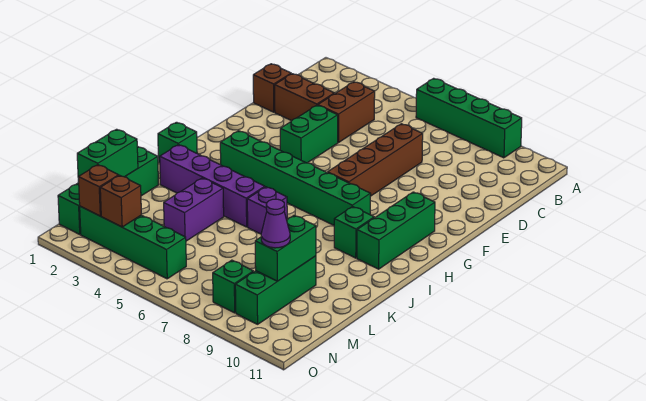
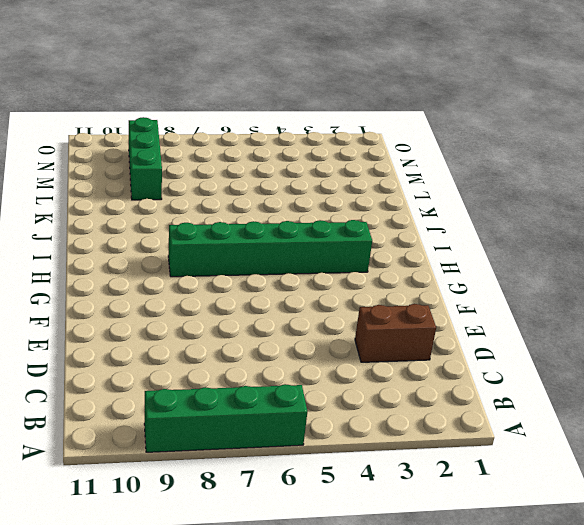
none -> brown 1x2 brick [318,82,375,143]
none -> brown 1x1 brick [253,64,291,112]
none -> brown 1x4 brick [328,124,423,196]

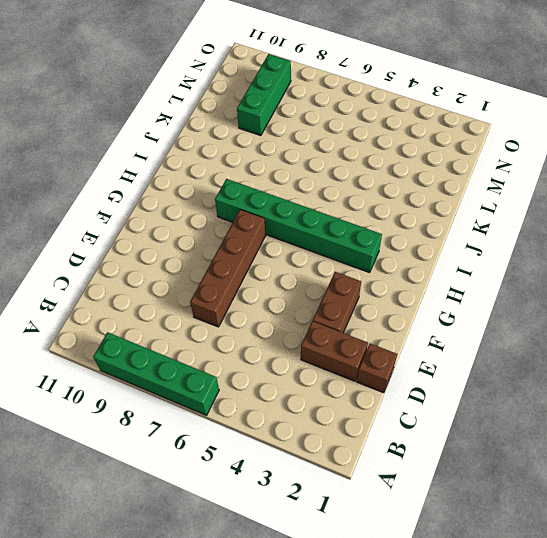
brown 1x2 brick [313,272,361,333] -> brown 1x2 brick moved to [318,82,375,143]
none -> green 1x2 brick [280,105,338,163]
none -> green 1x3 brick [357,192,435,269]
none -> green 1x1 brick [158,122,197,163]

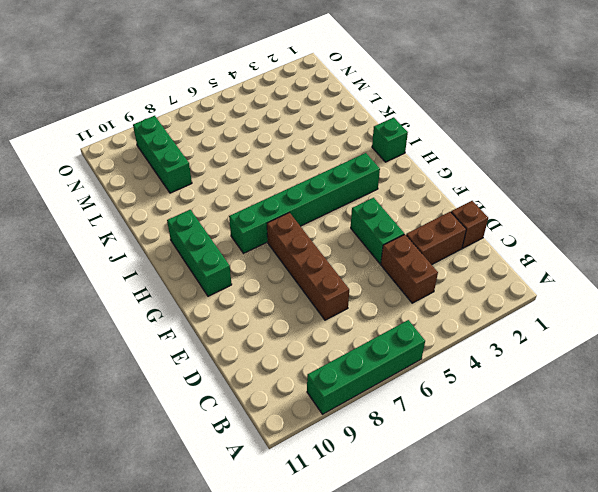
none -> green 1x1 brick [334,206,374,258]
none -> purple 1x4 brick [160,145,265,227]
none -> purple 1x1 brick [247,187,287,234]

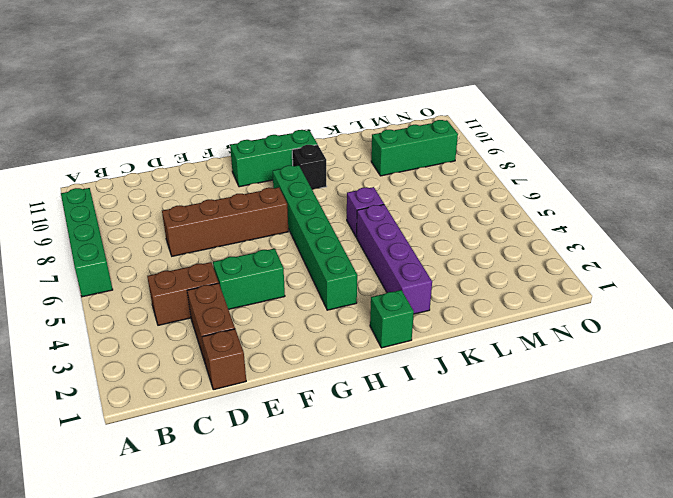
black 1x1 brick [292,145,327,190] -> green 1x1 brick [334,206,374,258]
none -> green 1x4 brick [58,146,159,234]
none -> purple 1x2 brick [164,178,224,241]
none -> green 1x4 brick [80,206,186,279]

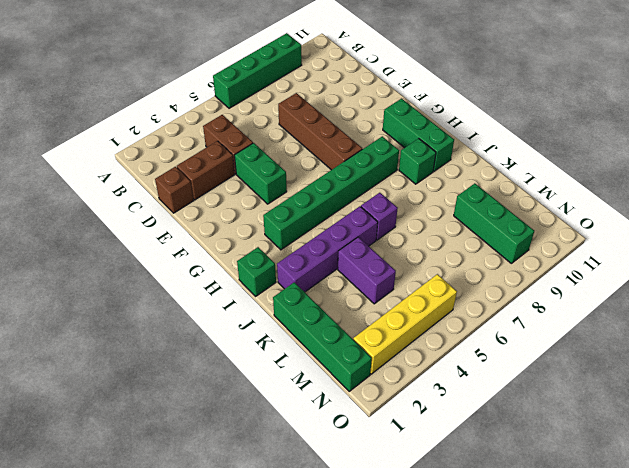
yellow 1x4 brick [353,274,457,374] -> green 1x4 brick [80,206,186,279]
none -> green 1x1 brick [213,260,253,313]
none -> green 1x2 brick [77,129,138,182]
none -> green 1x2 brick [255,215,316,281]

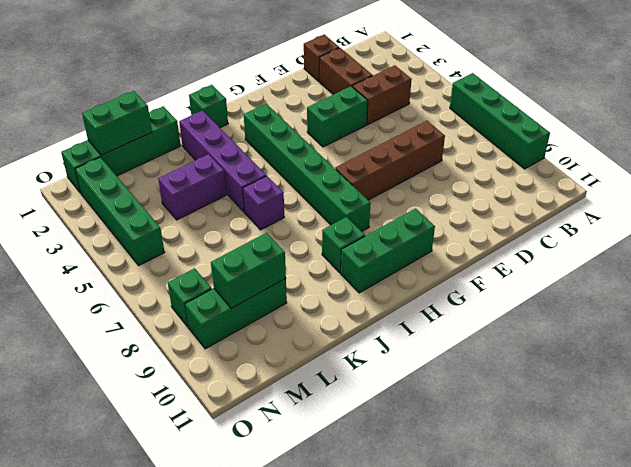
none -> brown 1x1 brick [78,165,119,216]
none -> brown 1x1 brick [100,175,141,227]
none -> purple 1x1 cone [261,199,290,248]

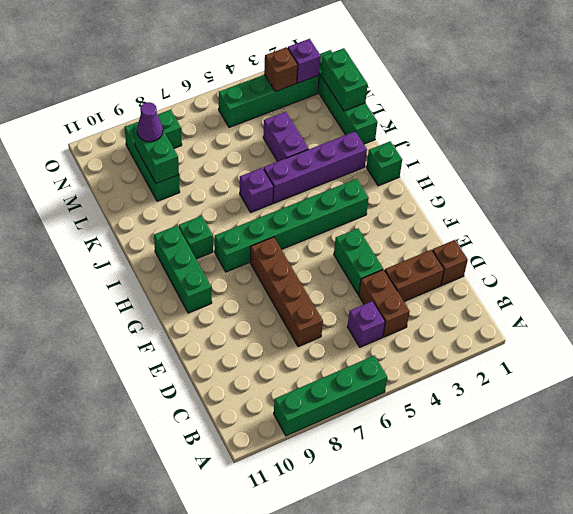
purple 1x1 brick [347,301,385,347] -> none
purple 1x1 brick [288,39,321,83] -> brown 1x1 brick [78,165,119,216]

